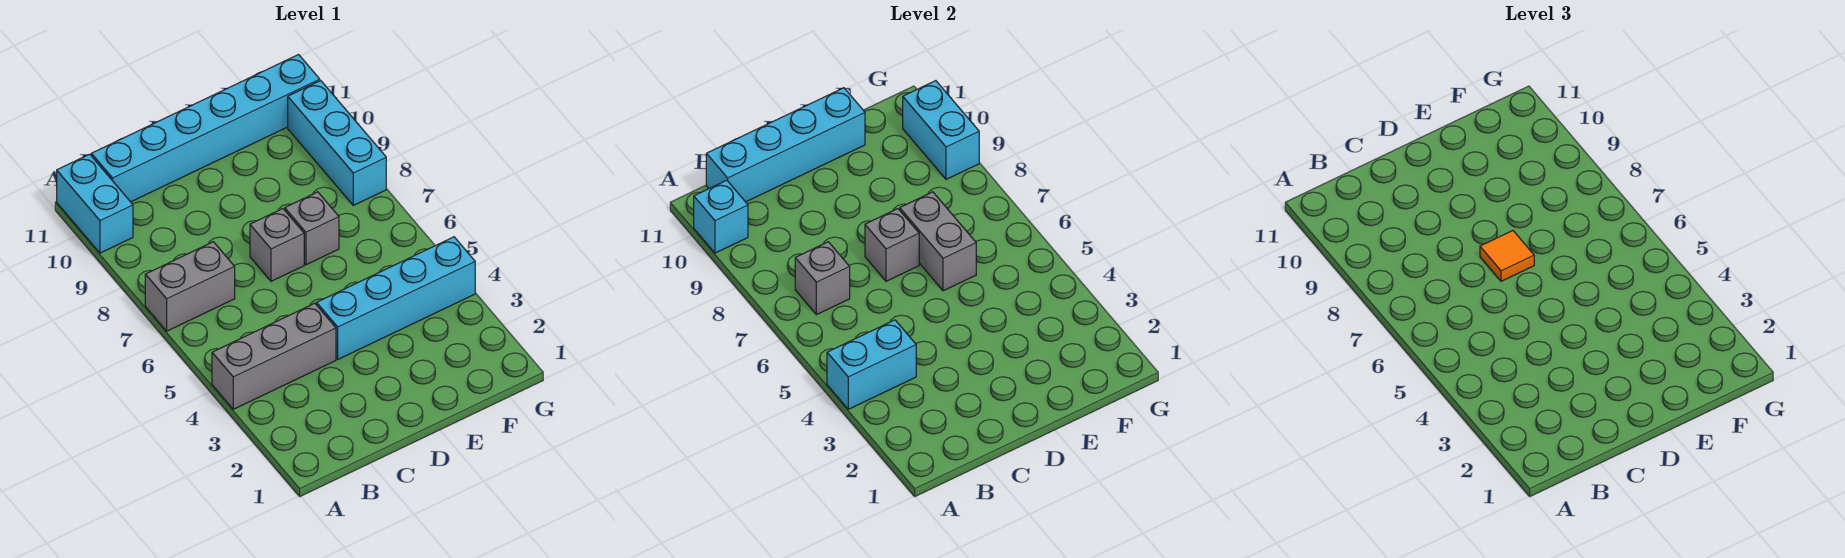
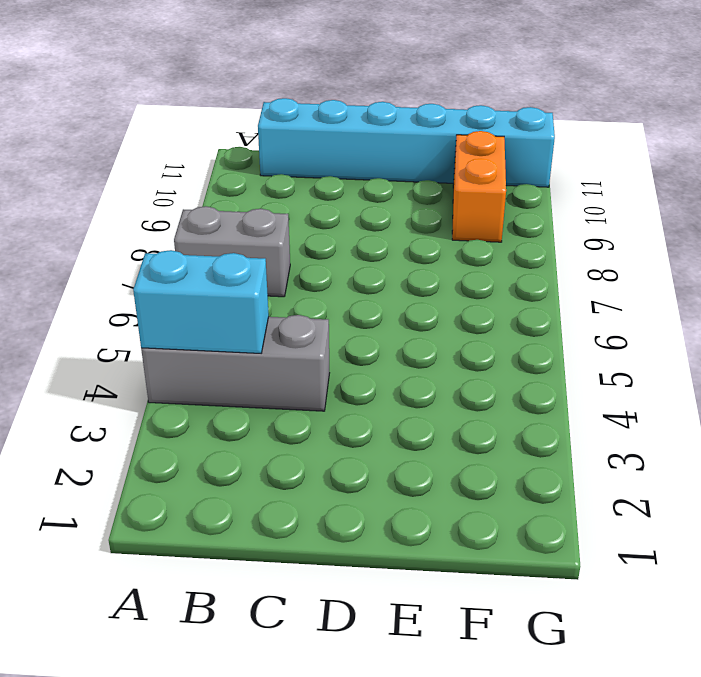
orange 1x2 brick [452,131,506,242] -> none
none -> cyan 1x2 brick [57,154,133,253]
none -> cyan 1x4 brick [317,237,475,359]
none -> grey 1x1 brick [250,209,304,281]

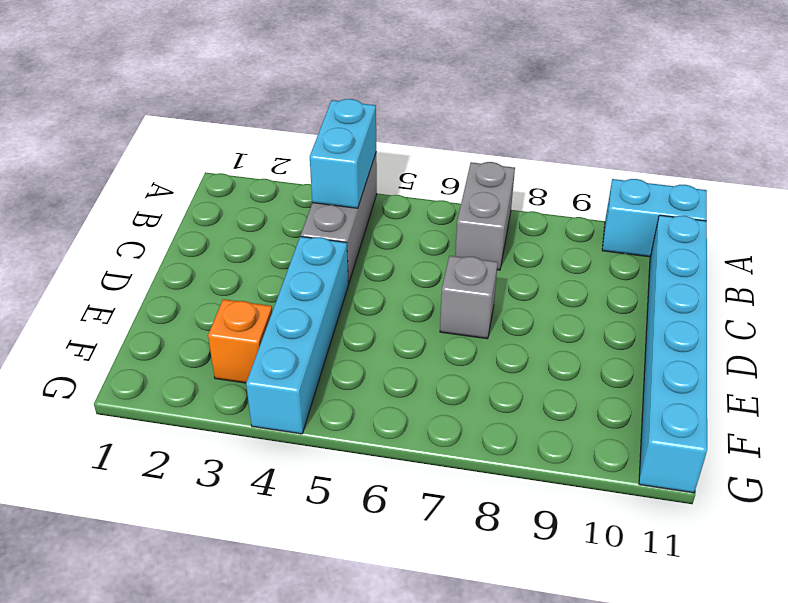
orange 1x1 brick [208,299,272,383] -> none
none -> grey 1x1 brick [285,192,339,265]
none -> cyan 1x3 brick [288,81,386,205]
none -> cyan 1x1 brick [694,180,748,253]

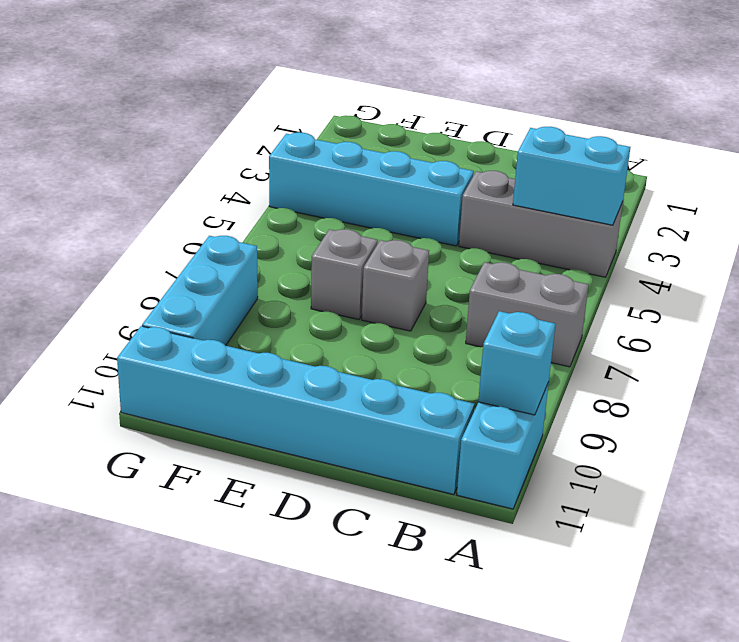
none -> grey 1x1 brick [795,242,850,315]
none -> cyan 1x4 brick [706,88,865,202]
none -> grey 1x1 brick [865,209,919,281]

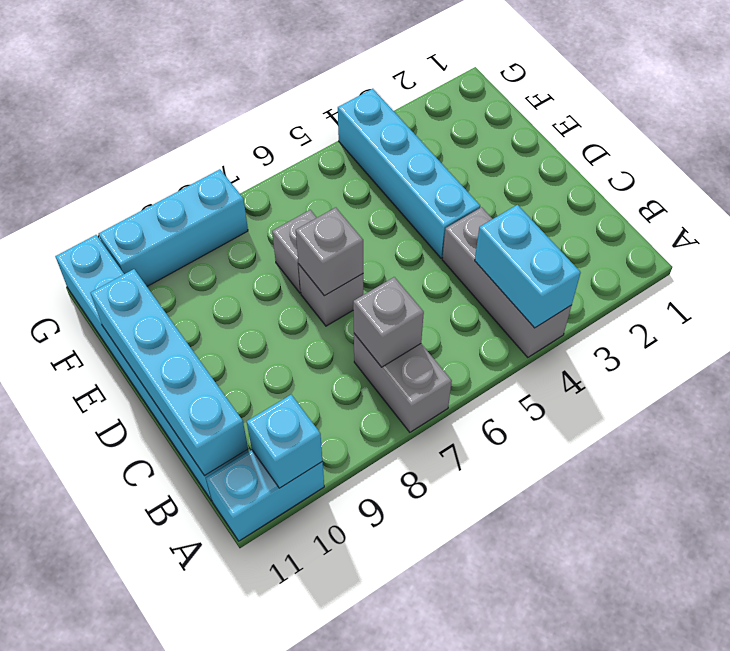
none -> grey 1x2 brick [900,192,976,291]
none -> cyan 1x2 brick [903,81,979,179]
none -> orange 1x1 tile [1480,231,1534,281]

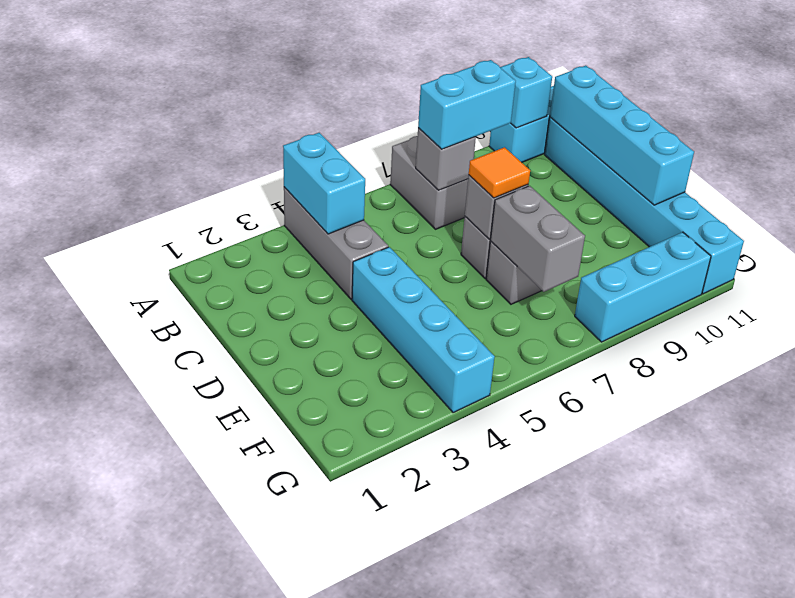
cyan 1x2 brick [418,60,516,149] -> cyan 1x2 brick moved to [903,81,979,179]
grey 1x2 brick [491,186,585,292] -> grey 1x2 brick turned to [900,192,976,291]

